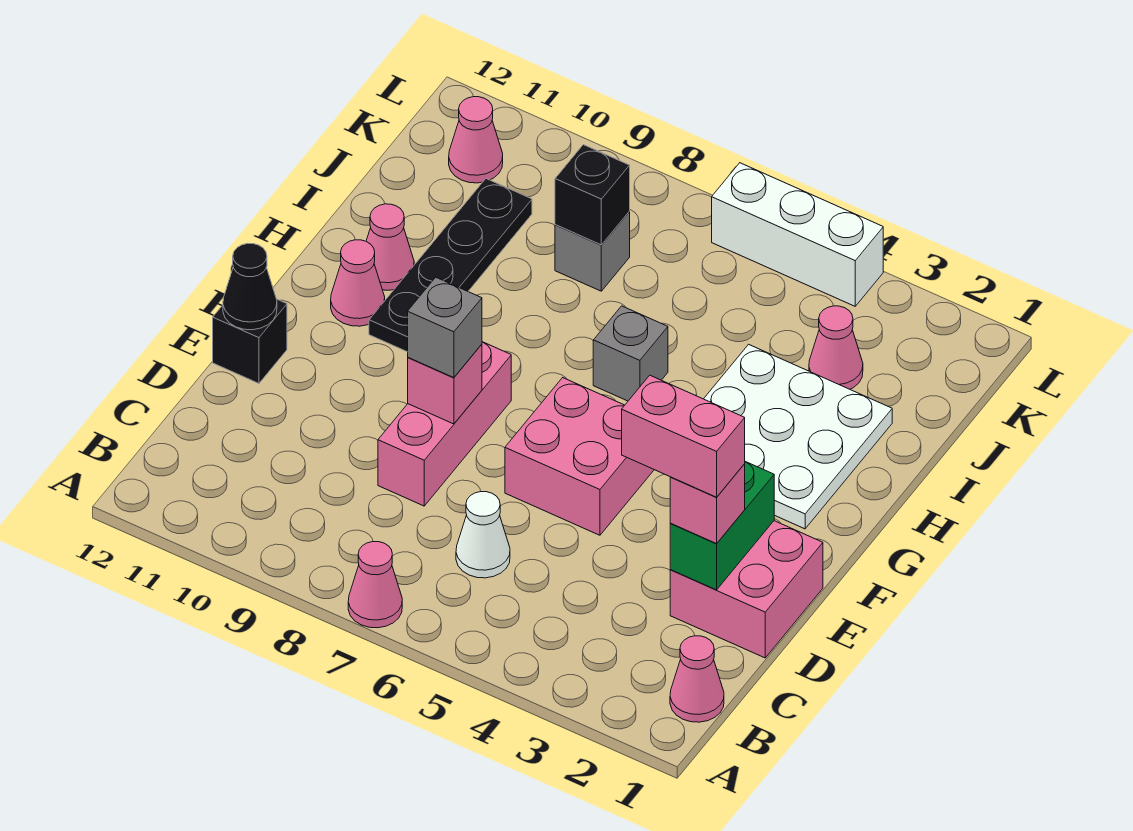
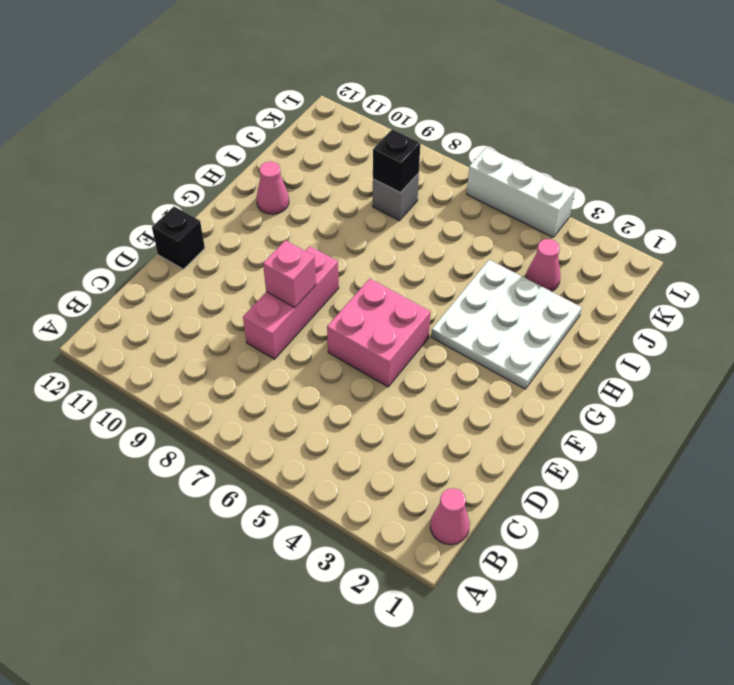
none -> pink 1x1 cone [348,542,402,628]
none -> white 1x1 cone [456,492,510,578]
none -> pink 2x2 brick [670,521,823,658]

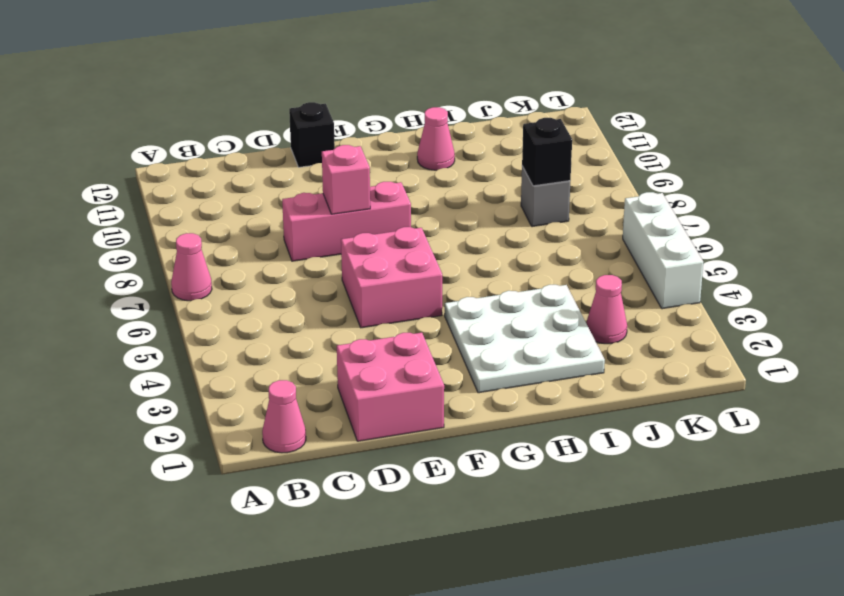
none -> white 1x1 cone [456,492,510,578]
none -> black 1x4 plate [369,179,532,352]
none -> pink 1x1 cone [331,240,385,326]

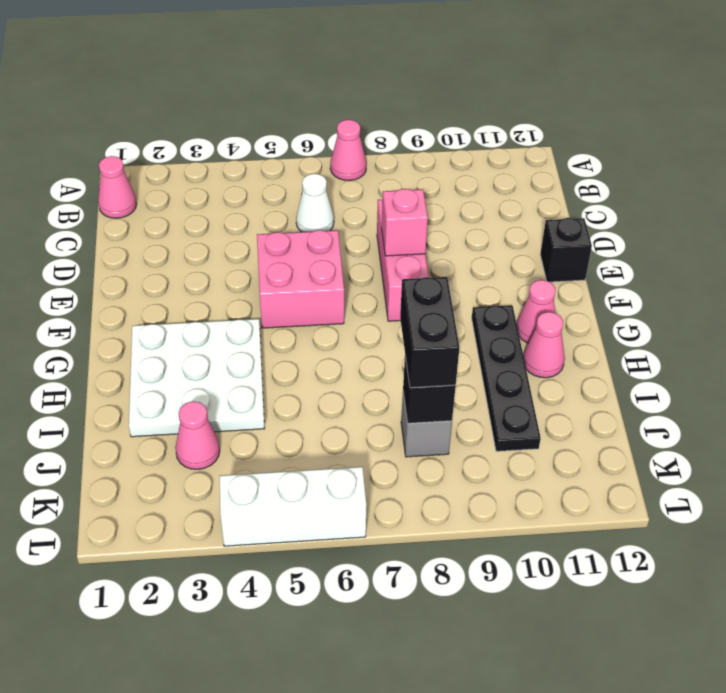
black 1x2 brick [400,277,459,388] -> none
none -> pink 2x2 brick [670,521,823,658]
none -> grey 1x1 brick [593,306,668,401]
none -> pink 1x1 cone [449,97,503,183]

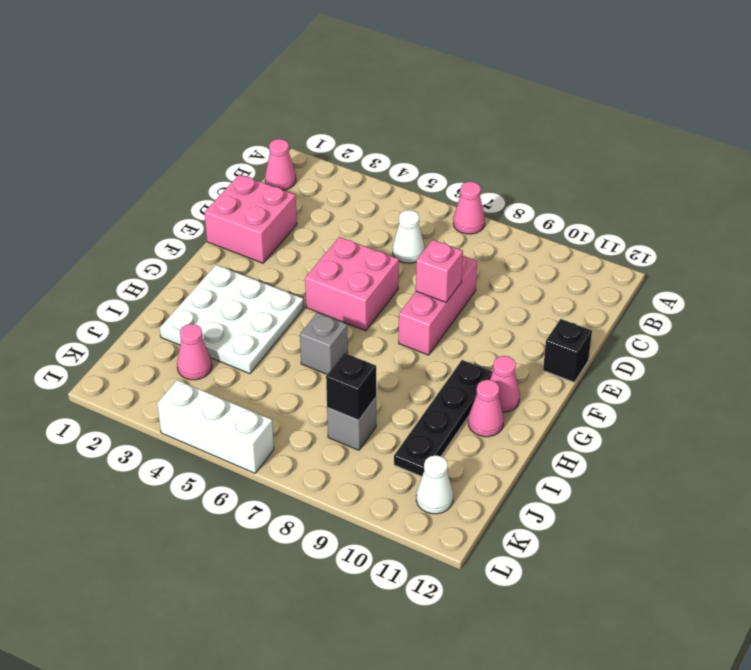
white 1x1 cone [416,455,453,514] -> pink 1x1 cone [449,97,503,183]
none -> green 1x2 brick [670,462,774,590]
none -> black 1x1 cone [223,243,277,330]
none -> pink 1x1 brick [670,464,745,544]

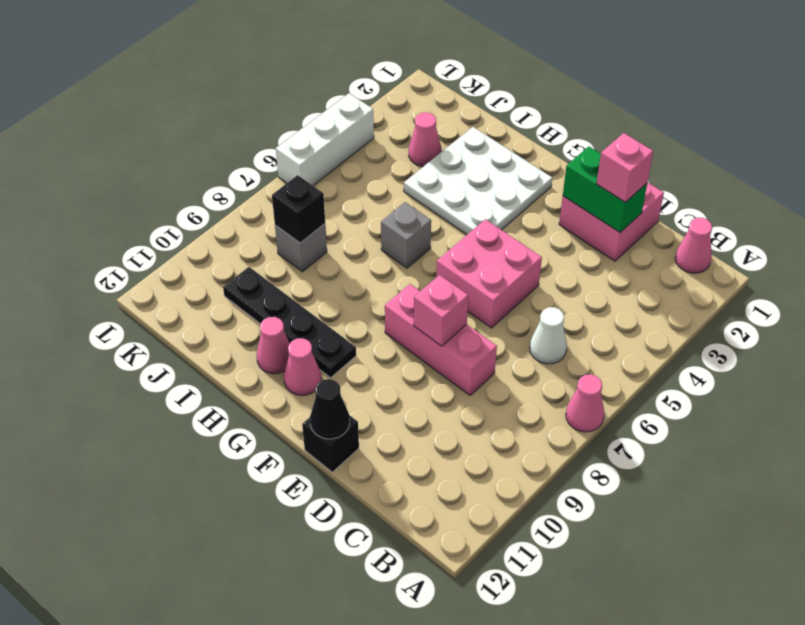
none -> pink 1x1 cone [449,97,503,183]
none -> grey 1x1 brick [408,277,482,378]
none -> pink 1x2 brick [622,375,745,497]

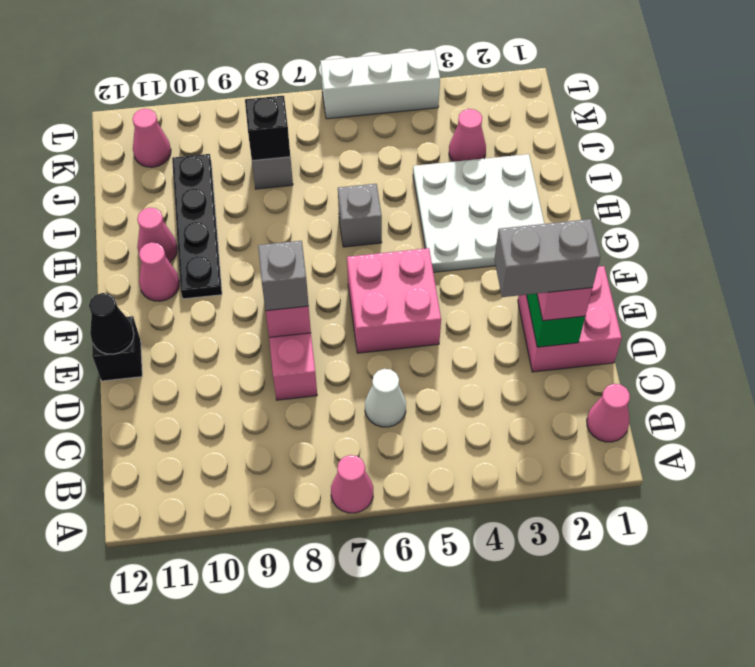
grey 1x2 brick [494,219,600,297] -> pink 1x2 brick [622,375,745,497]

